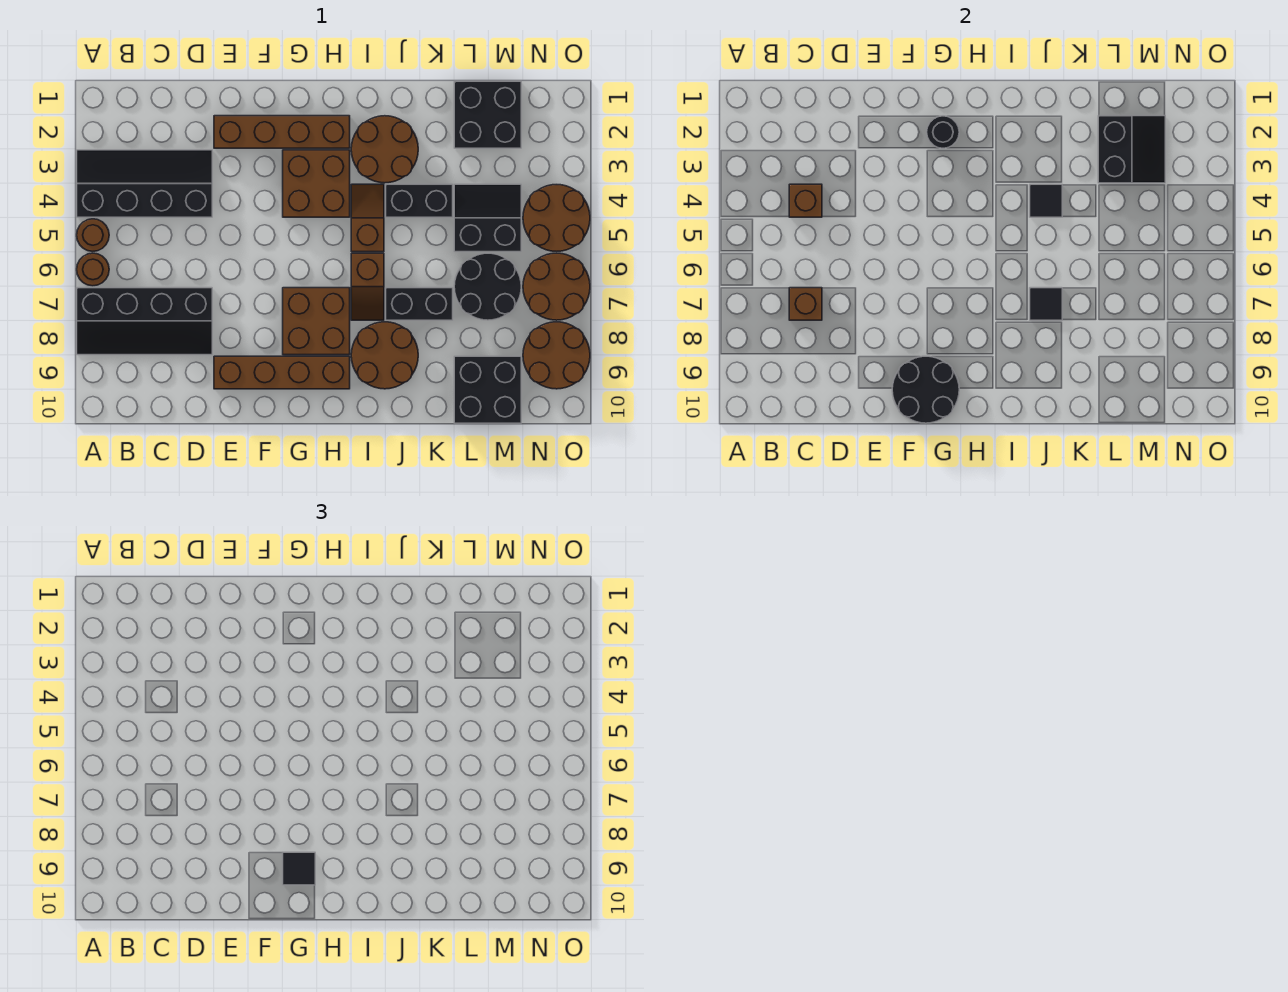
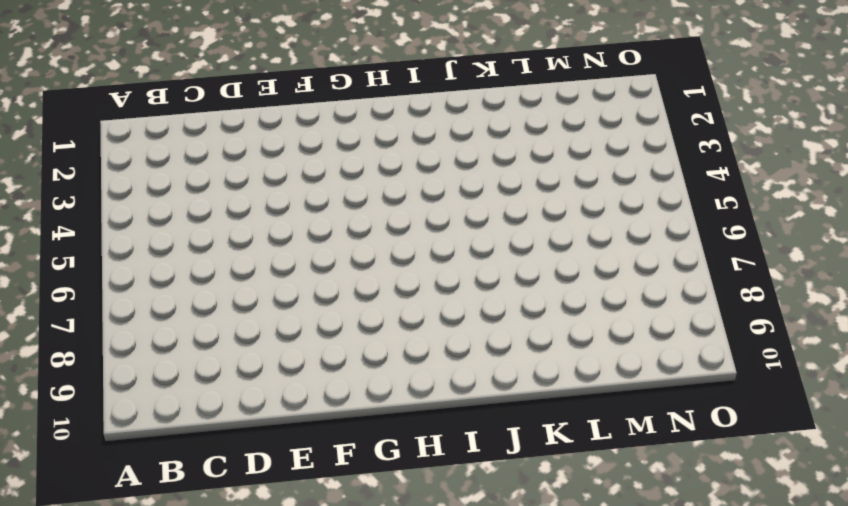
none -> black 2x4 slope [77,150,212,217]
none -> brown 1x1 round brick [77,219,109,251]
none -> brown 1x1 round brick [77,253,109,286]

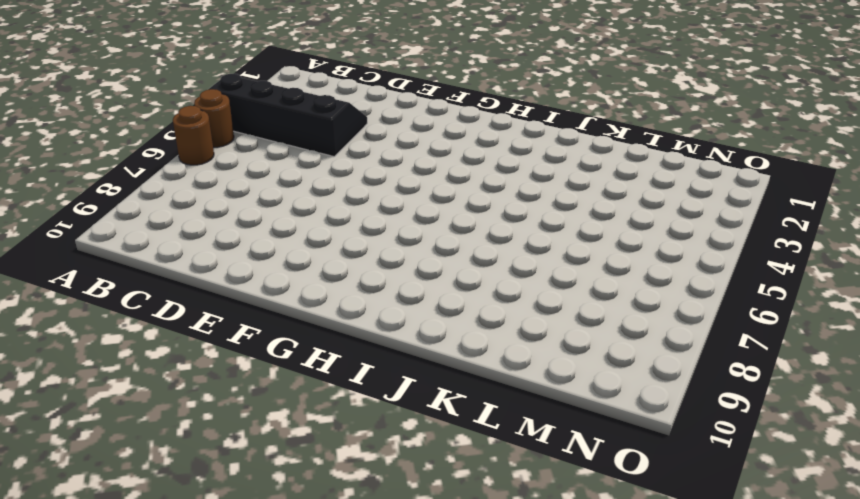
none -> black 2x4 slope [77,288,212,355]
none -> brown 1x4 brick [214,116,350,148]
none -> brown 1x4 brick [214,356,350,389]

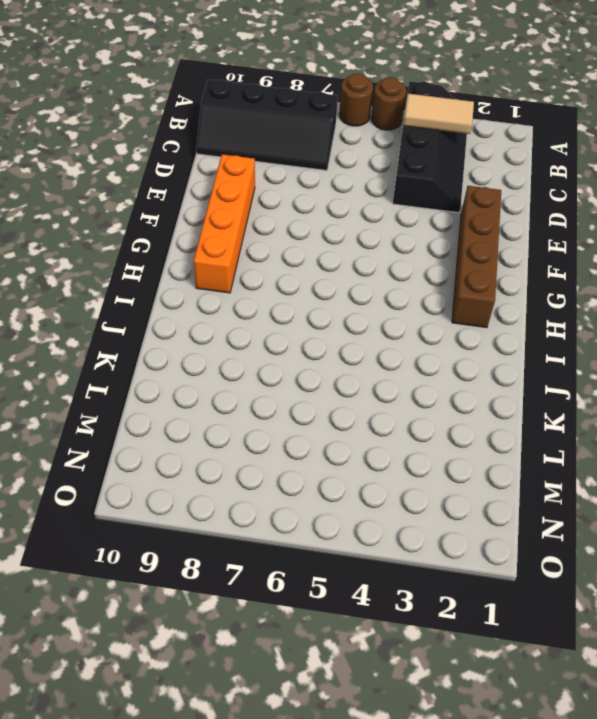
tan 1x2 tile [403,94,474,134] -> none
black 2x4 slope [196,80,338,170] -> black 2x4 slope turned to [77,288,212,355]
orange 1x4 brick [194,154,255,293] -> brown 1x4 brick [214,356,350,389]
none -> brown 2x2 brick [283,150,350,217]
none -> brown 2x2 brick [283,288,350,355]
none -> brown 2x2 round brick [351,116,418,183]

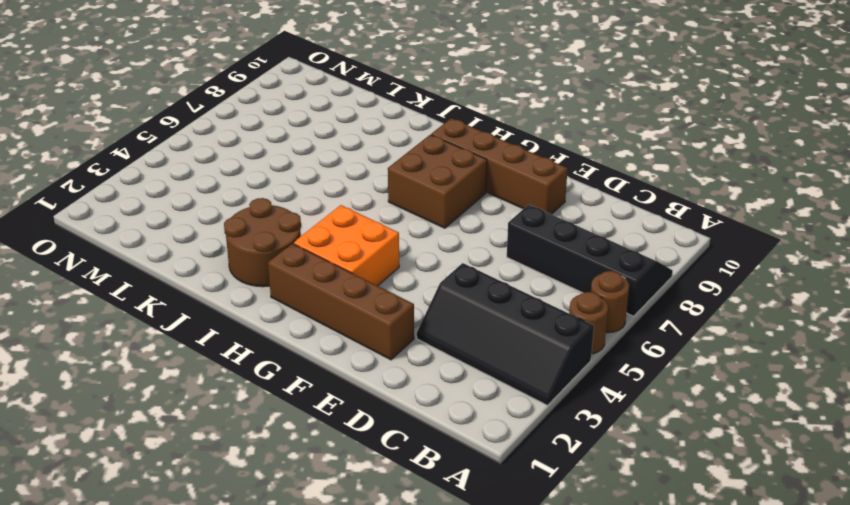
orange 2x2 brick [293,205,399,286] -> brown 2x2 brick [283,150,350,217]
none -> brown 1x2 slope [351,184,384,252]
none -> brown 1x2 slope [351,253,384,320]
none -> brown 2x2 round brick [351,322,418,389]

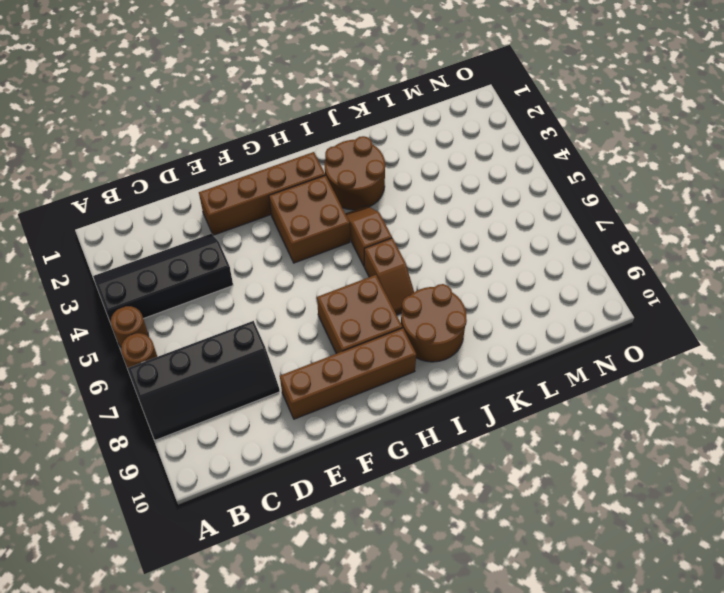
none -> black 1x2 brick [386,184,453,217]
none -> black 1x2 brick [386,288,453,320]
none -> black 2x2 brick [454,81,521,148]

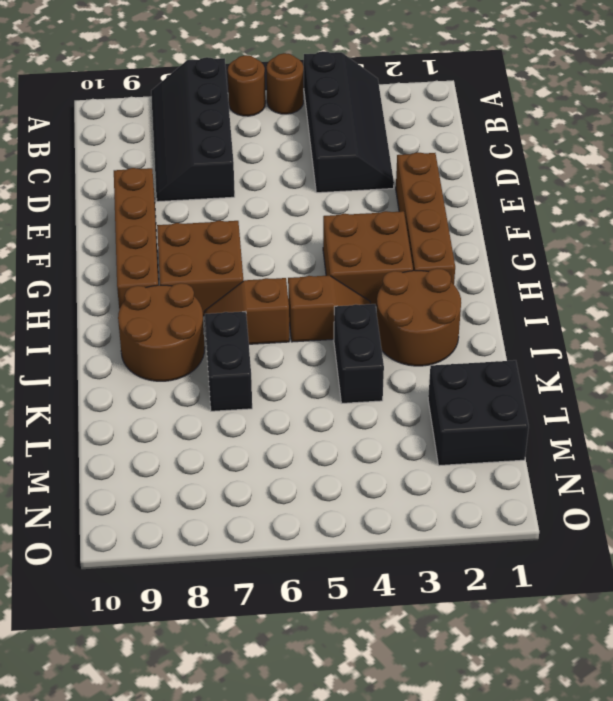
none -> black 2x2 slope [454,184,521,252]
none -> black 2x2 round brick [454,253,521,320]
none -> black 2x2 brick [454,356,521,423]

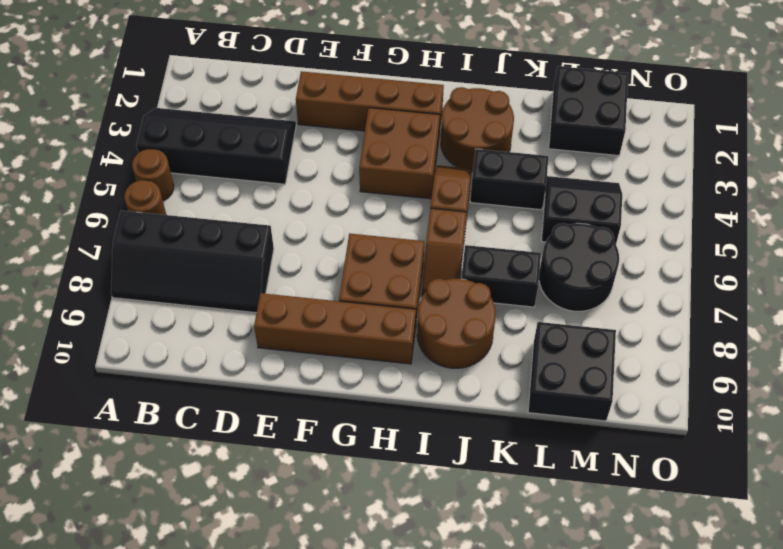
none -> brown 2x2 round brick [523,185,590,251]
none -> brown 2x2 round brick [523,253,590,320]
none -> brown 2x2 round brick [523,322,590,389]

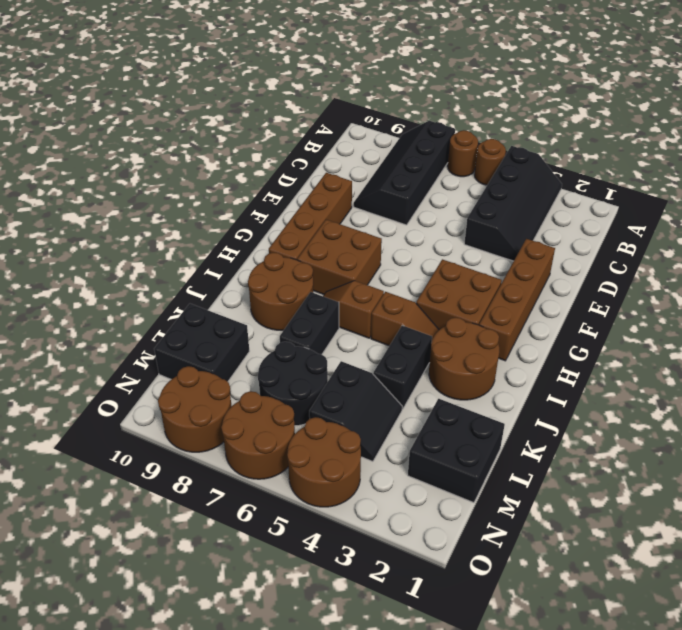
none -> brown 1x1 brick [789,184,822,217]
none -> brown 1x1 brick [789,288,822,320]
none -> black 2x2 round brick [892,356,959,423]

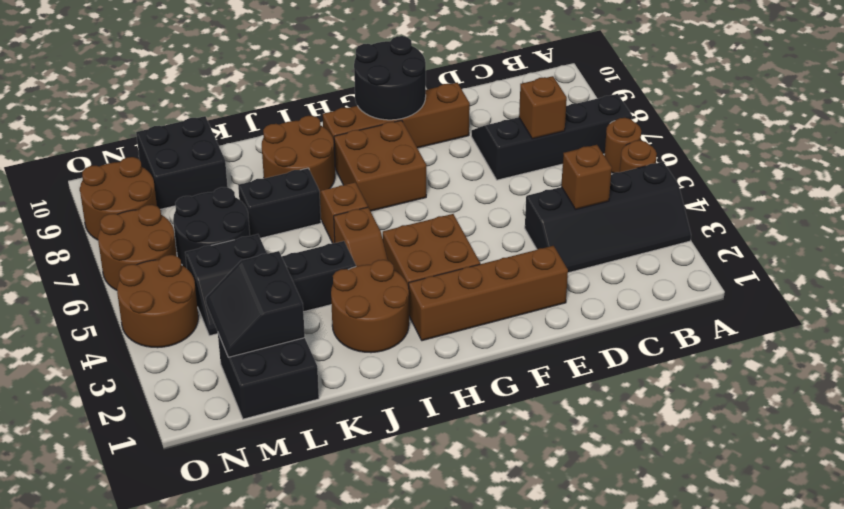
none -> black 1x1 round brick [927,116,959,148]
none -> black 1x1 tile [1030,184,1062,217]
none -> black 1x1 tile [1030,288,1062,320]

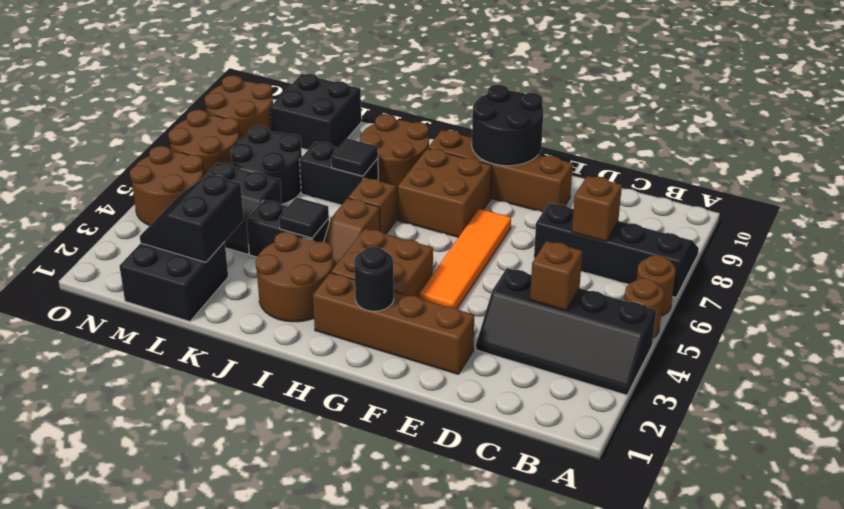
orange 1x4 tile [419,209,511,308] -> none
none -> black 1x1 tile [283,852,315,885]

